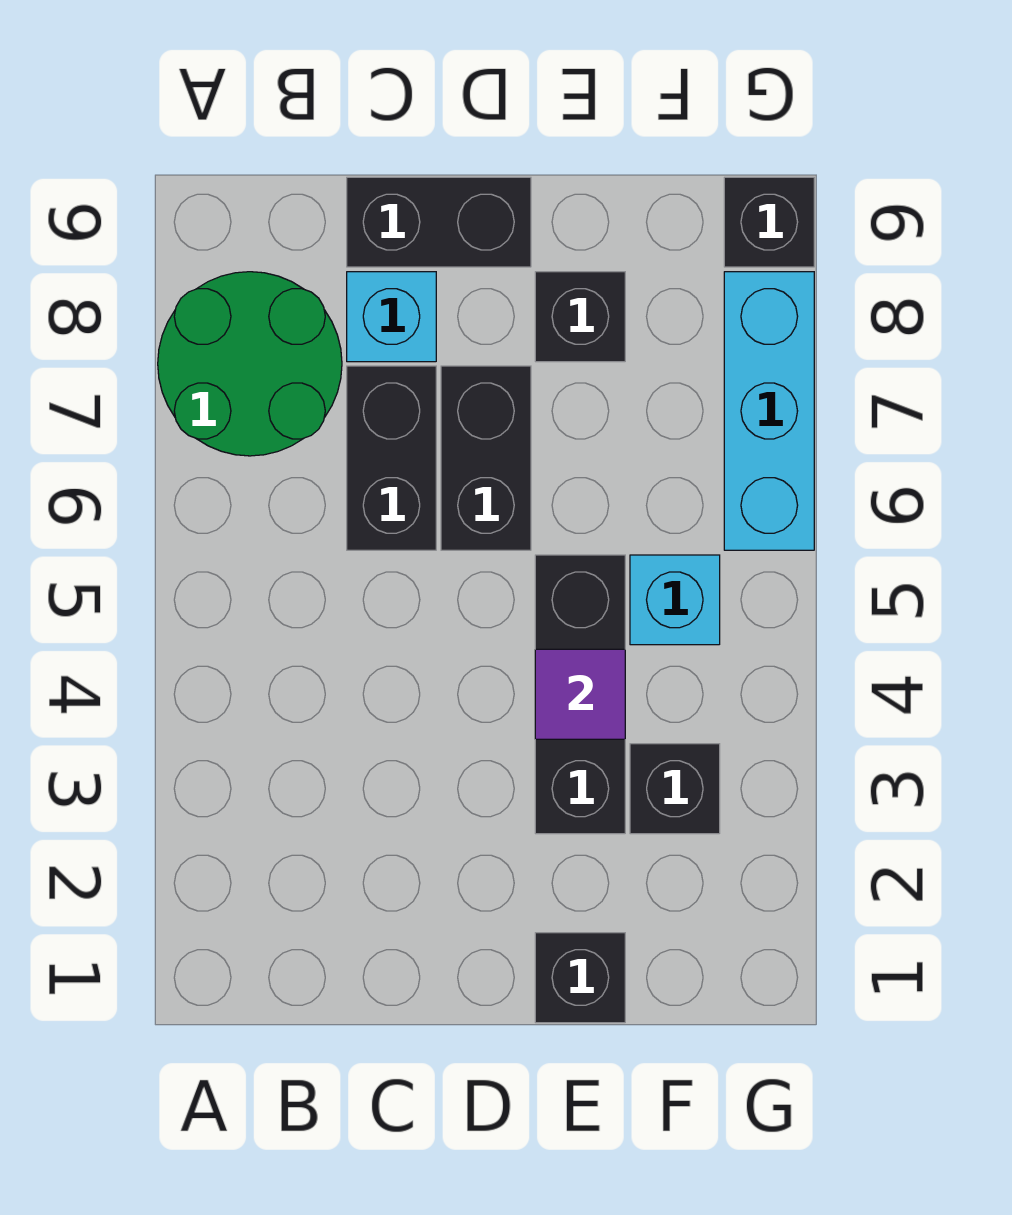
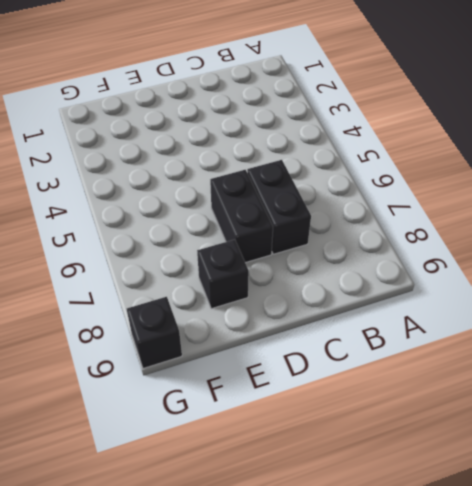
none -> green 2x2 round brick [158,272,342,456]
none -> cyan 1x1 brick [347,272,436,362]
none -> black 1x2 brick [347,177,531,267]

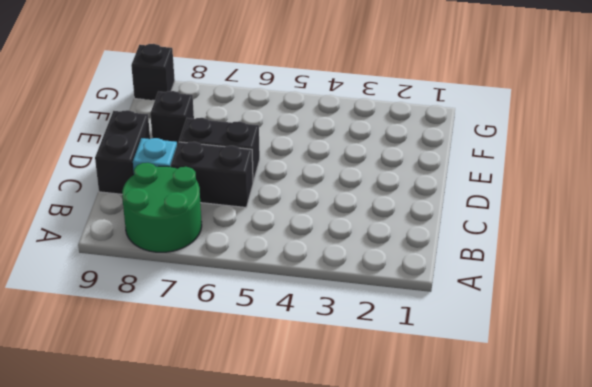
none -> black 1x1 brick [535,933,625,1023]
none -> black 1x3 brick [535,555,625,834]
none -> black 1x1 brick [630,744,720,834]

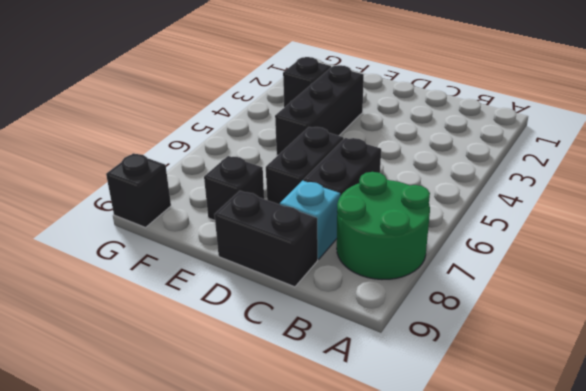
none -> black 1x1 brick [535,933,625,1023]
none -> cyan 1x1 brick [630,555,720,645]
none -> cyan 1x3 brick [724,272,814,550]

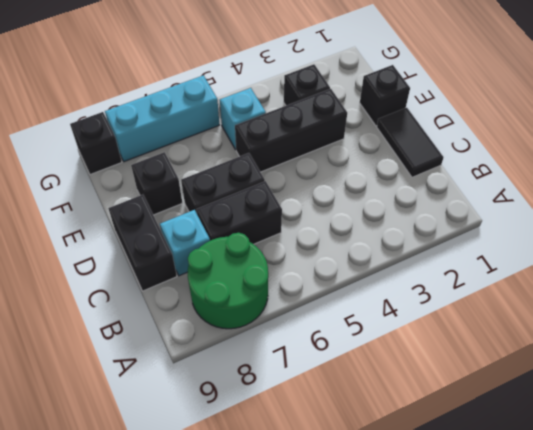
black 1x2 tile [377,108,443,177] -> none
none -> purple 1x1 tile [535,649,625,739]

